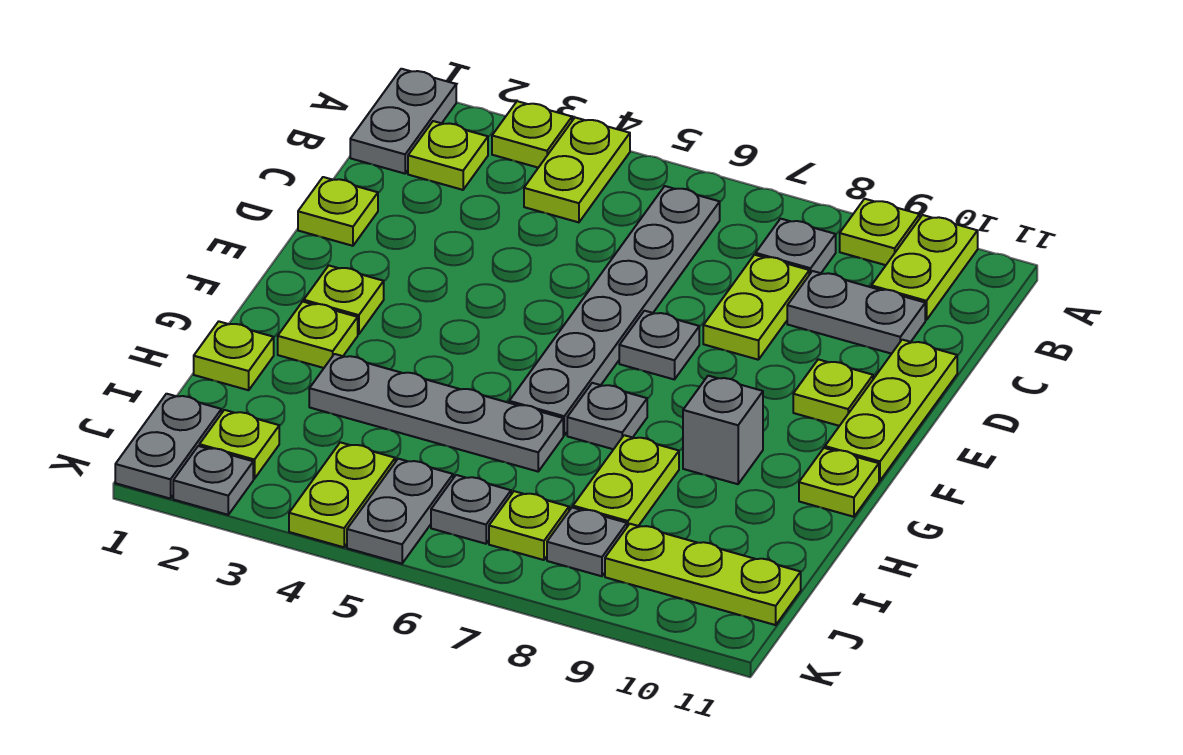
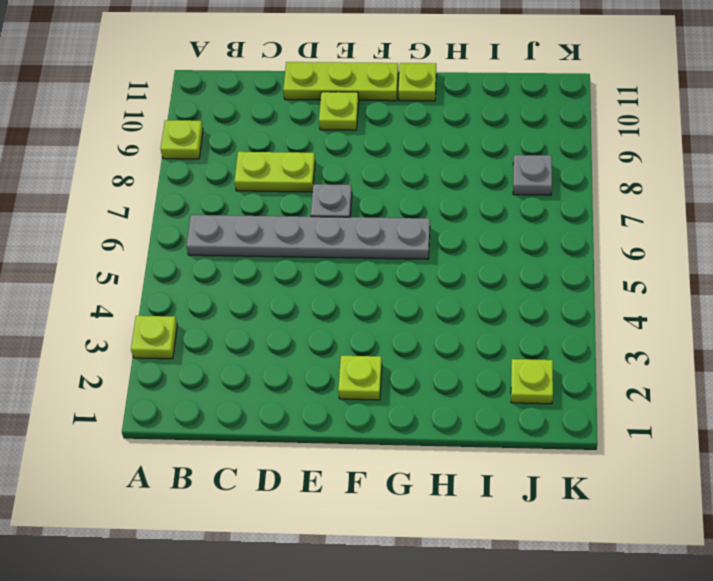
none -> grey 1x2 plate [350,69,456,174]
none -> lime 1x2 plate [524,118,630,222]
none -> lime 1x2 plate [871,215,978,320]
none -> lime 1x1 plate [408,121,488,190]

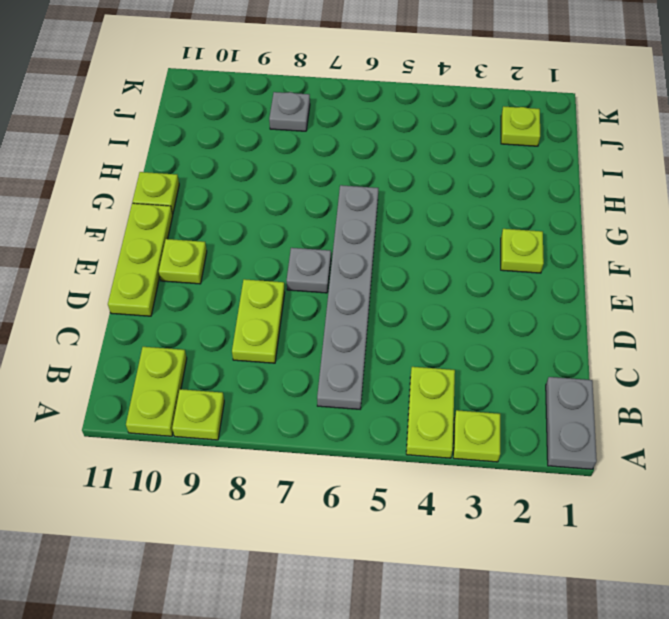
none -> lime 1x1 plate [408,121,488,190]
none -> grey 1x1 plate [756,219,836,275]
none -> grey 1x2 plate [787,271,925,354]
none -> lime 1x1 plate [298,177,378,246]

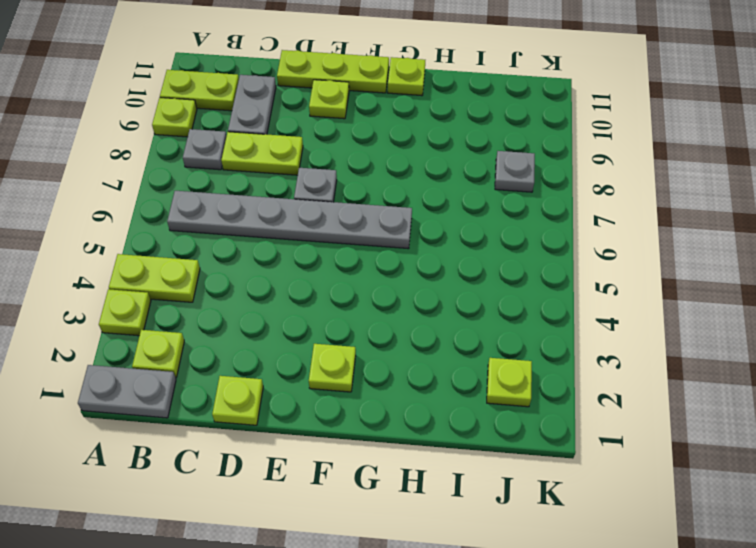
none -> lime 1x1 plate [278,302,358,368]
none -> grey 1x1 plate [567,383,647,449]
none -> grey 1x1 brick [683,376,763,484]
none -> lime 1x1 plate [194,321,274,390]

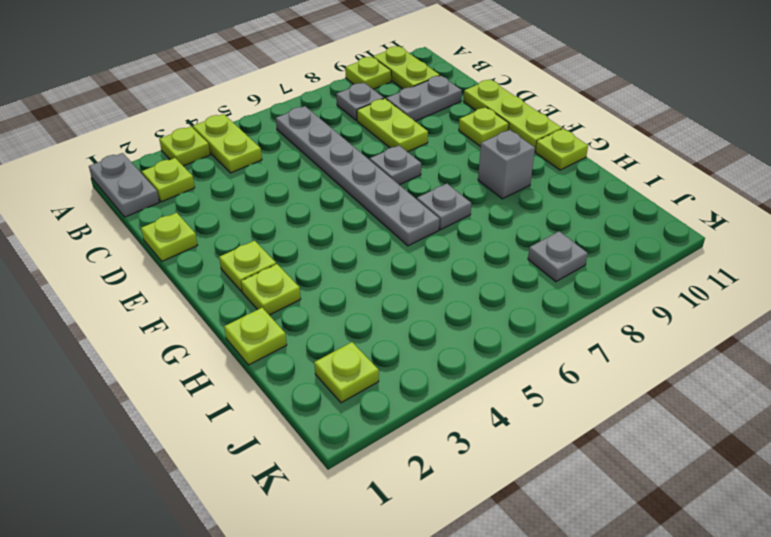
none -> grey 1x4 plate [309,354,563,471]
none -> lime 1x2 plate [573,435,679,527]
none -> grey 1x2 plate [115,394,221,499]
none -> lime 1x2 plate [289,442,395,547]

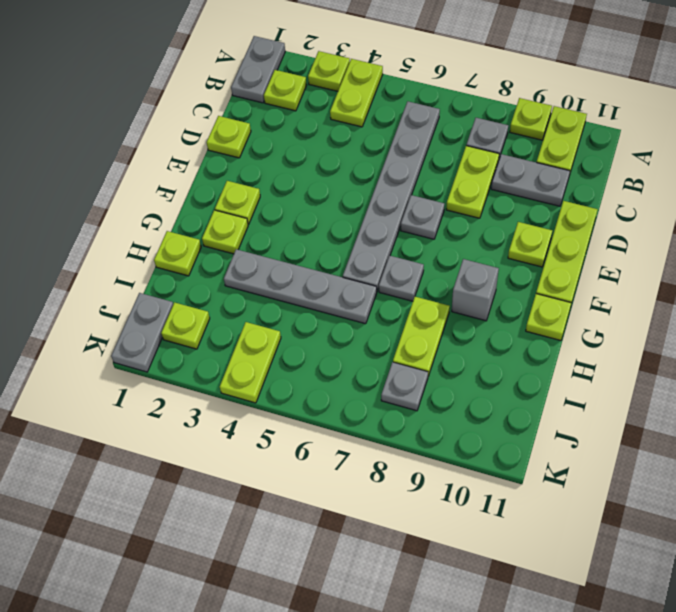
none -> grey 1x2 plate [347,459,453,564]
none -> grey 1x1 plate [431,475,511,544]
none -> lime 1x1 plate [489,491,569,560]
none -> lime 1x3 plate [605,524,801,625]

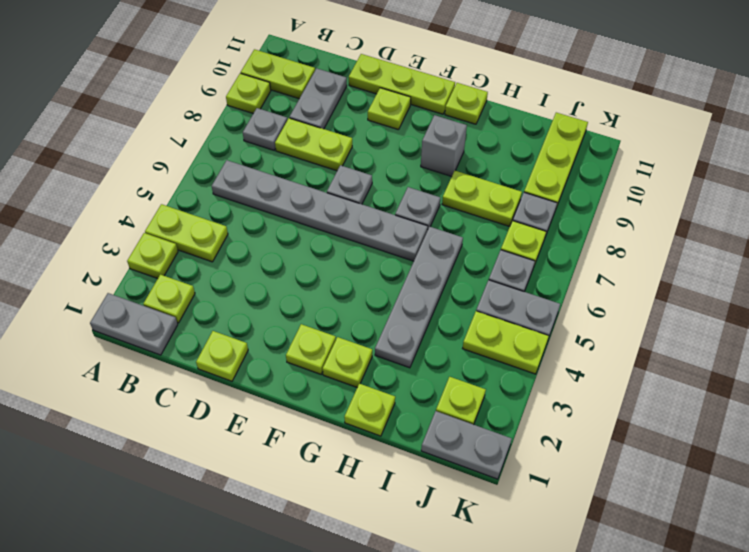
none -> grey 1x1 plate [173,446,253,515]

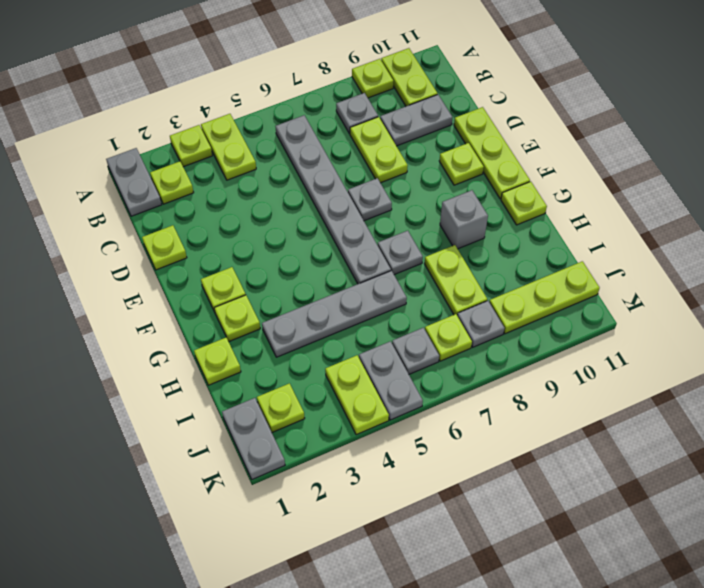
none -> grey 1x1 plate [173,446,253,515]

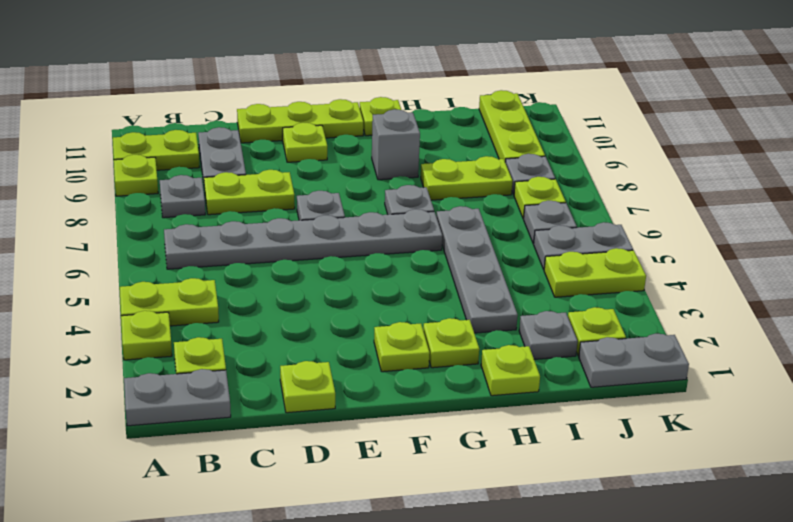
grey 1x1 plate [519,311,577,359] -> grey 1x1 plate moved to [173,446,253,515]

